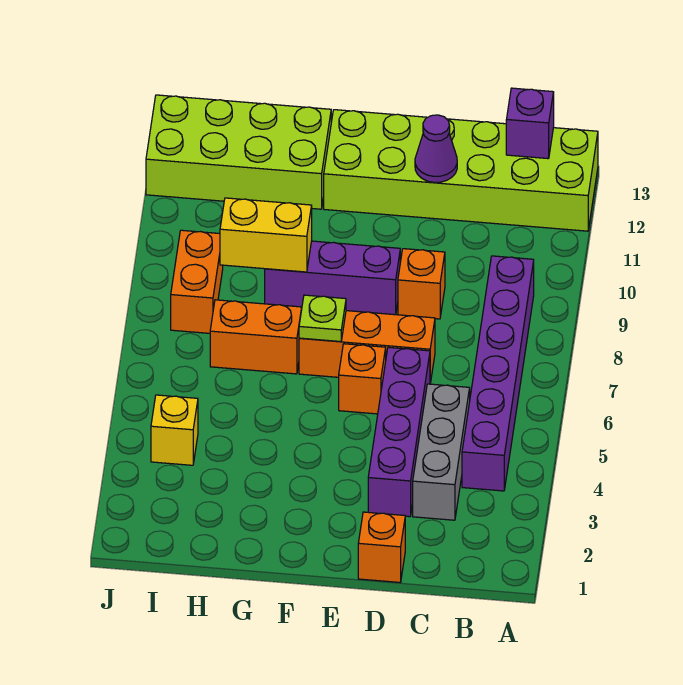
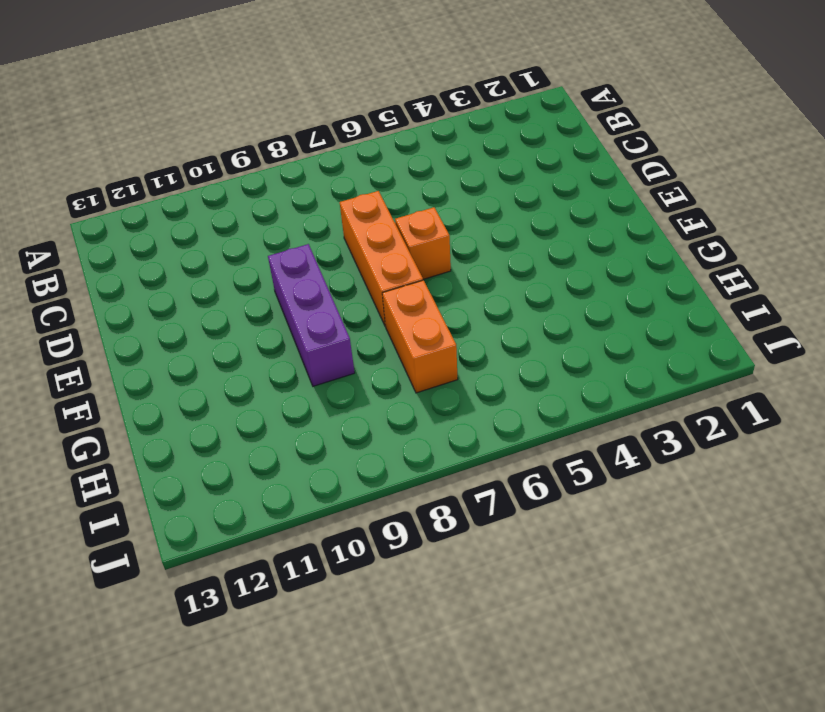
none -> lime 2x6 brick [324,110,598,231]
none -> purple 1x6 brick [462,256,534,491]
none -> grey 1x3 brick [413,384,470,520]

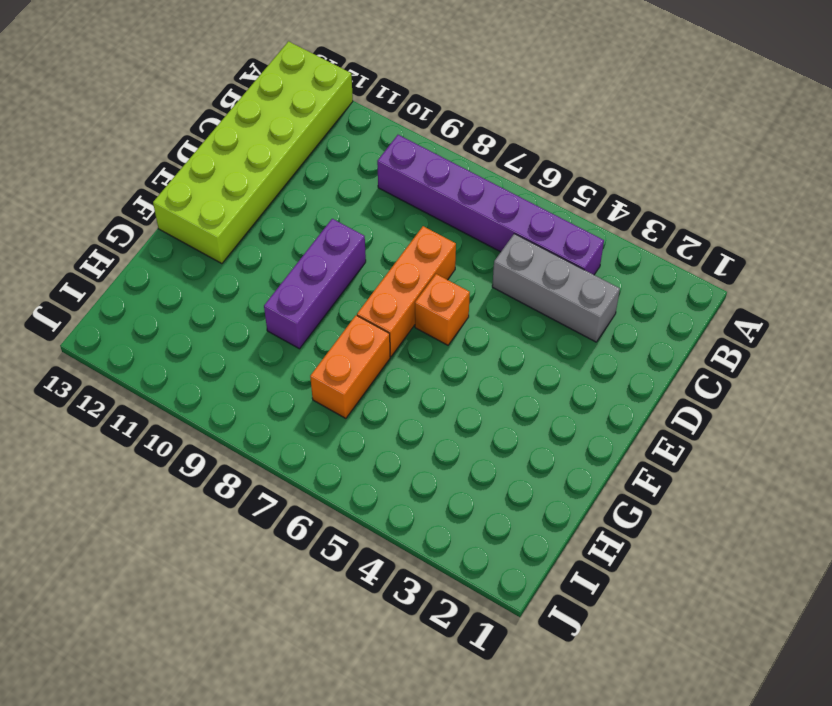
none -> orange 1x1 brick [358,512,405,582]
none -> purple 1x4 brick [368,347,430,517]
none -> orange 1x1 brick [398,249,445,319]

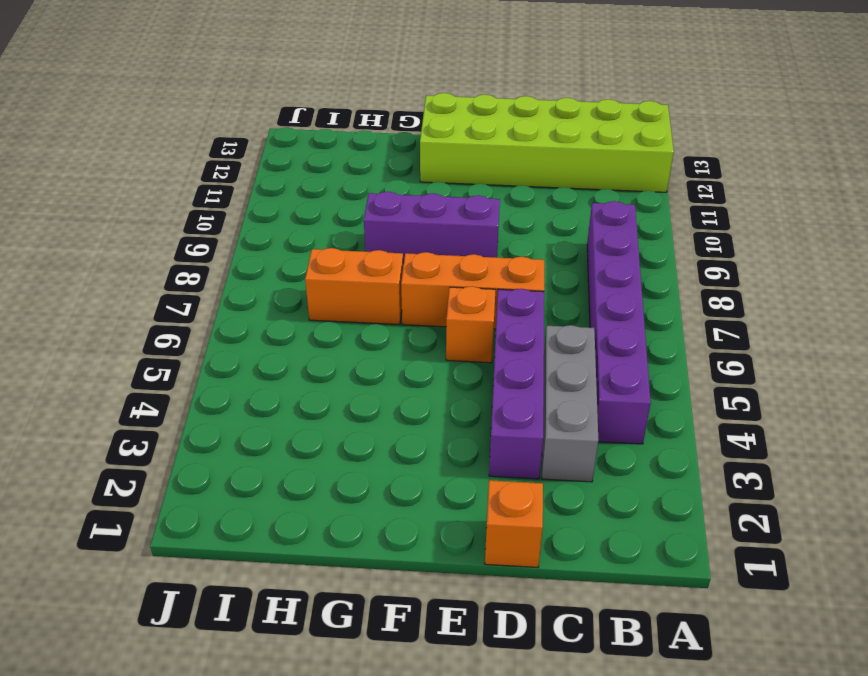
none -> orange 1x1 brick [398,249,445,319]
none -> lime 2x4 brick [146,95,331,209]
none -> yellow 1x1 brick [151,395,198,465]

